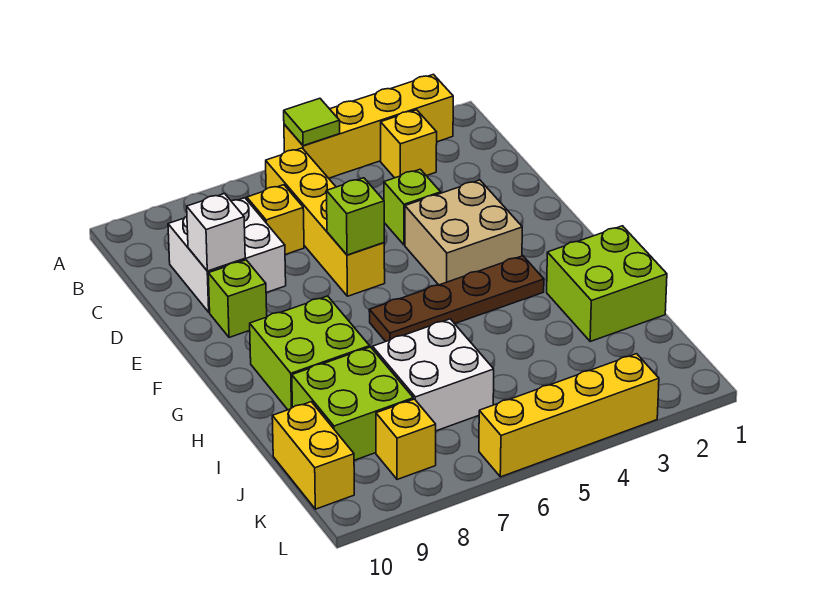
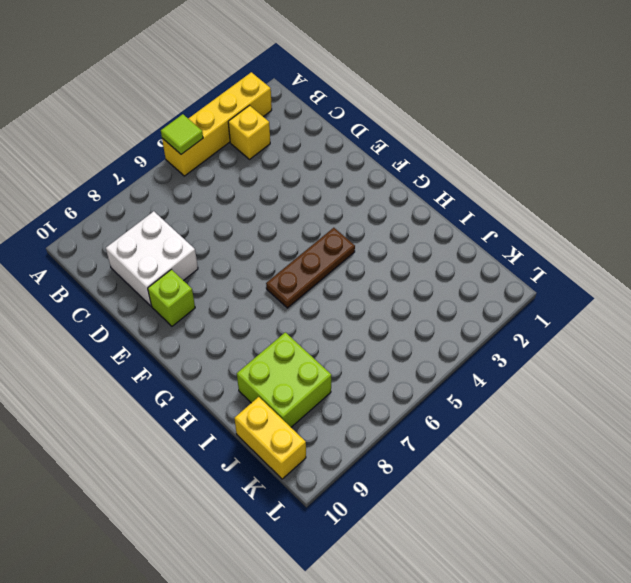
brown 1x3 plate [266,228,355,308] -> brown 1x4 plate [369,256,544,341]
none -> yellow 1x4 brick [266,148,385,296]
none -> yellow 1x1 brick [247,185,304,255]
none -> lime 1x1 brick [384,169,441,245]

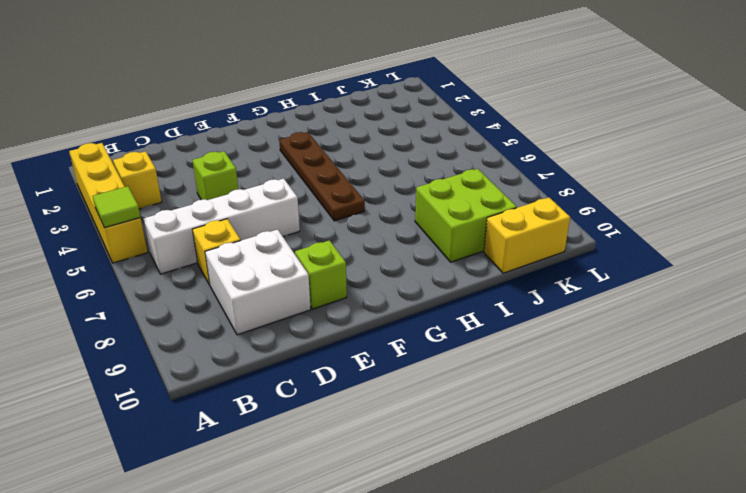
white 1x4 brick [143,178,300,274] -> yellow 1x4 brick [266,148,385,296]
none -> tan 2x2 brick [405,180,522,285]
none -> lime 2x2 brick [250,296,370,410]
none -> lime 2x2 brick [547,226,667,341]

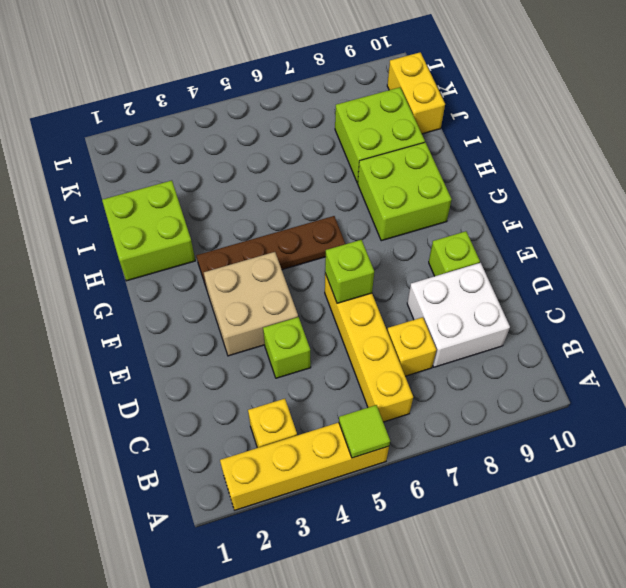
none -> white 2x2 brick [373,319,494,431]
none -> yellow 1x1 brick [376,399,436,480]
none -> yellow 1x4 brick [479,354,659,477]

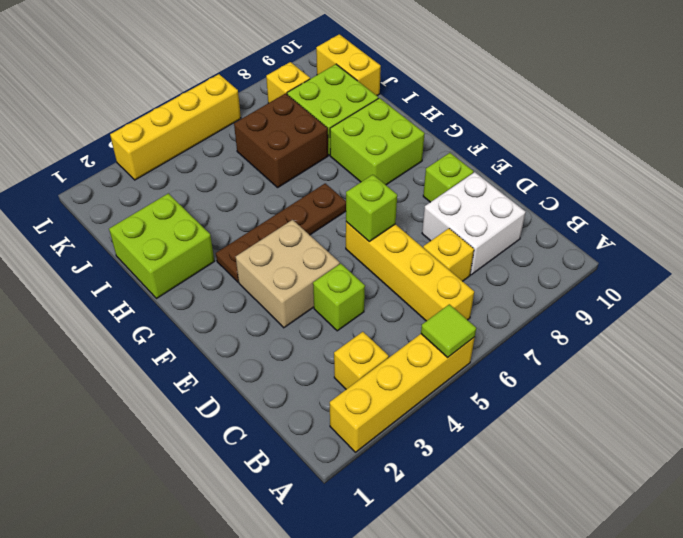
brown 2x2 brick [234,93,328,188] -> white 2x2 brick [373,319,494,431]
none -> white 1x1 brick [187,194,245,271]

